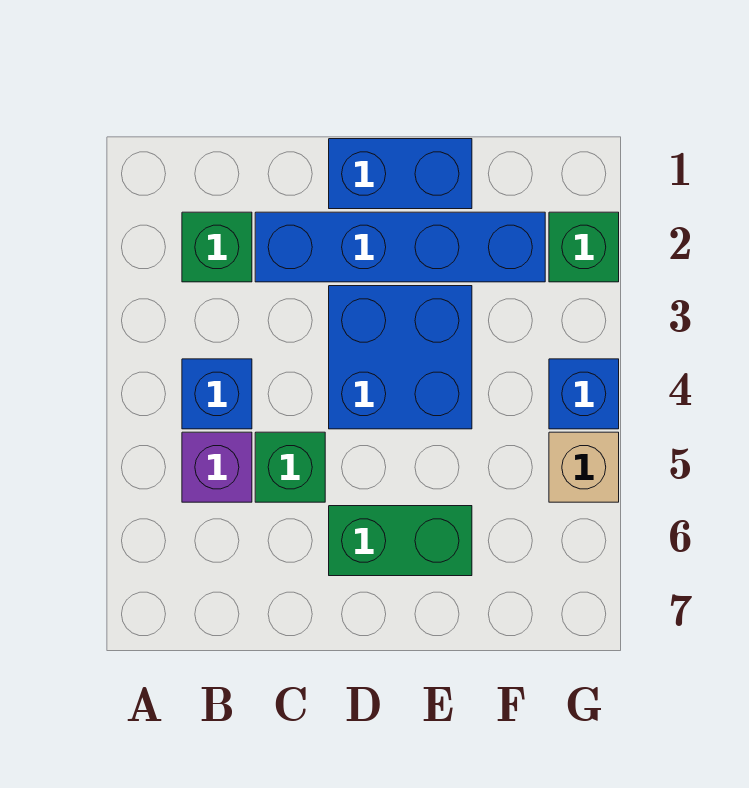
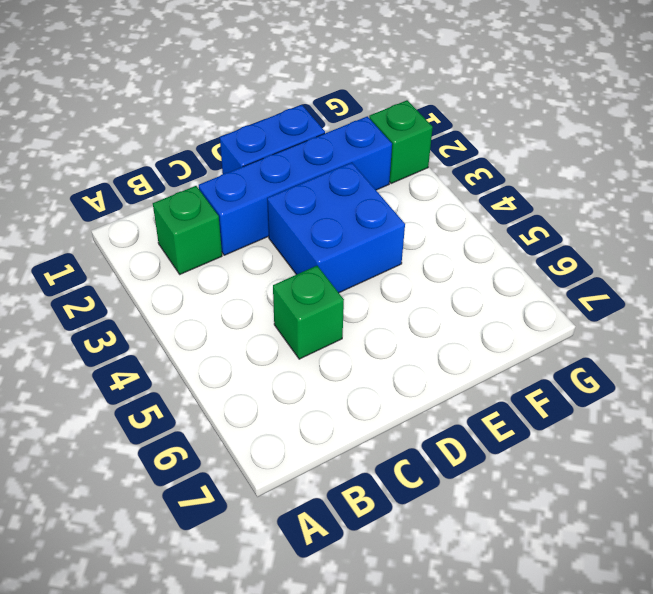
none -> blue 1x1 brick [182,359,252,429]
none -> purple 1x1 brick [182,432,252,502]

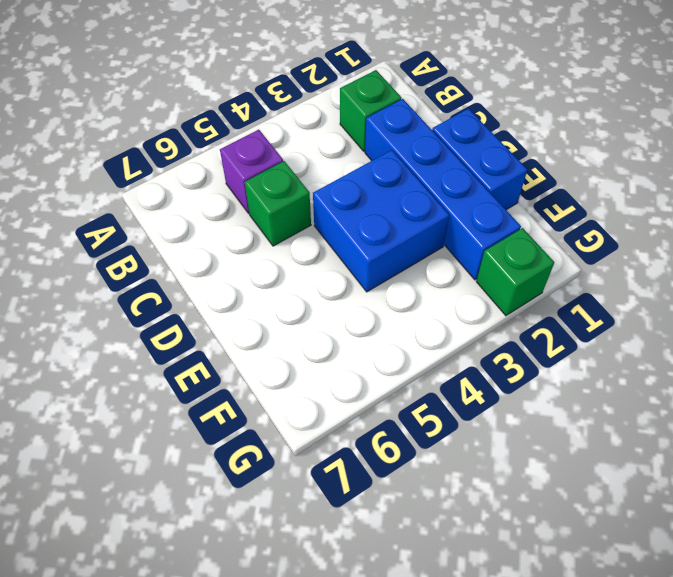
none -> blue 1x1 brick [182,359,252,429]
none -> green 1x2 brick [329,506,472,576]

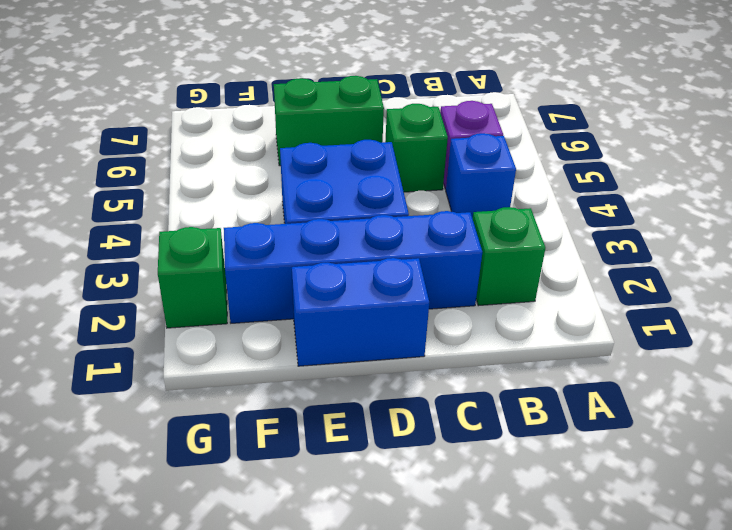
none -> blue 1x1 brick [549,359,619,429]
none -> tan 1x1 brick [549,432,619,502]

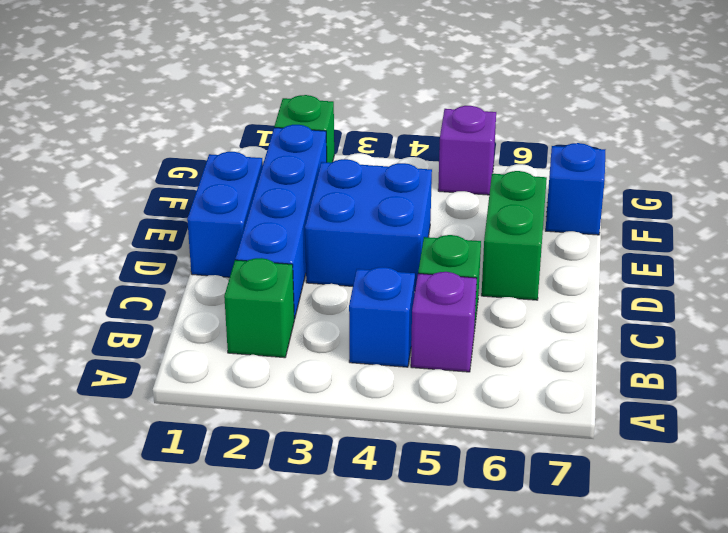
blue 1x1 brick [546,143,605,235] -> blue 1x1 brick moved to [549,359,619,429]
purple 1x1 brick [438,106,496,195] -> tan 1x1 brick [549,432,619,502]

